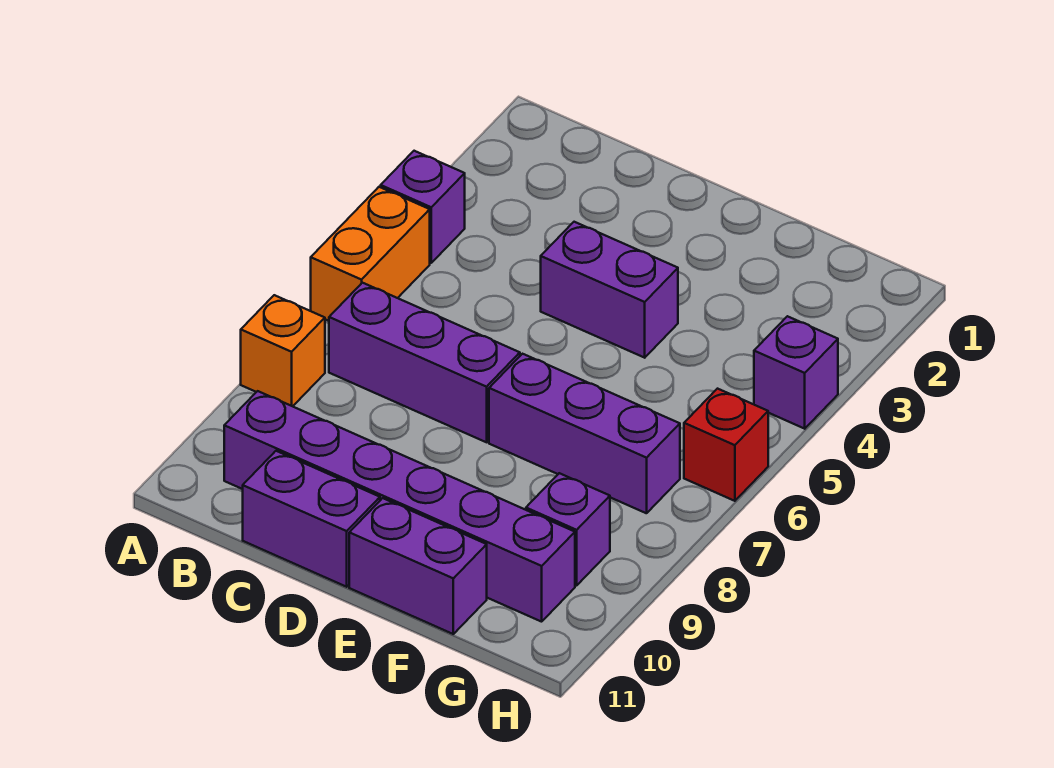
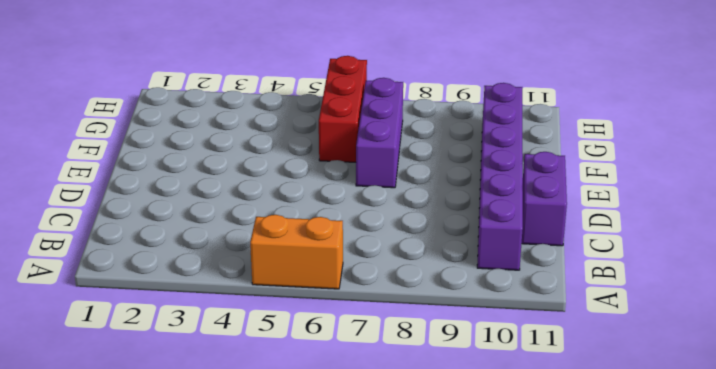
red 1x3 brick [319,56,367,162] -> red 1x1 brick [684,389,768,501]
none -> purple 1x1 brick [381,151,465,263]
none -> orange 1x1 brick [241,295,325,406]
none -> purple 1x3 brick [329,283,520,442]

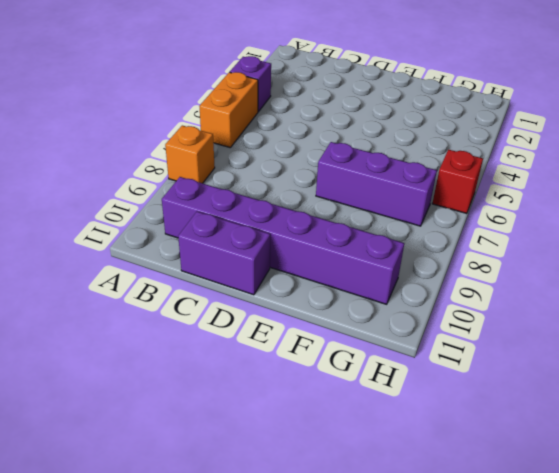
none -> purple 1x3 brick [329,283,520,442]
none -> purple 1x2 brick [541,222,678,358]
none -> purple 1x2 brick [349,498,487,634]

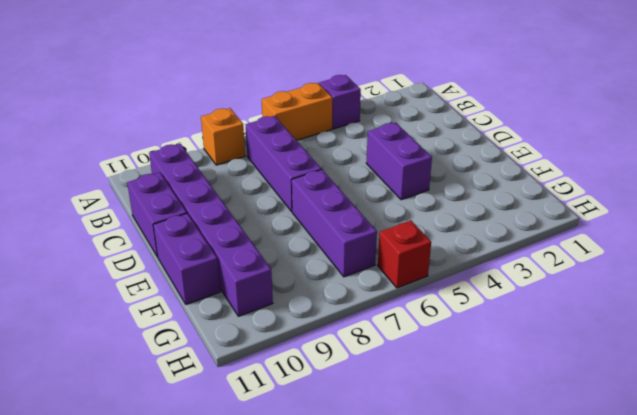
none -> purple 1x1 brick [526,473,610,586]
none -> purple 1x1 brick [754,316,838,429]

